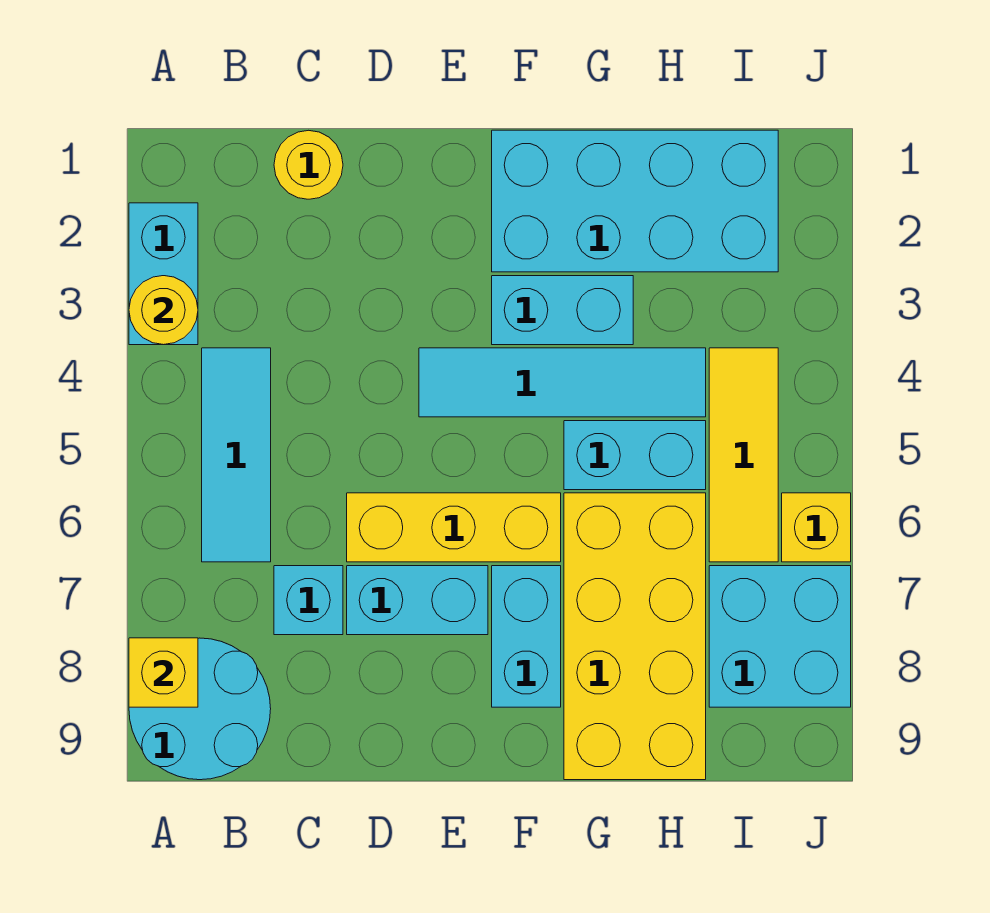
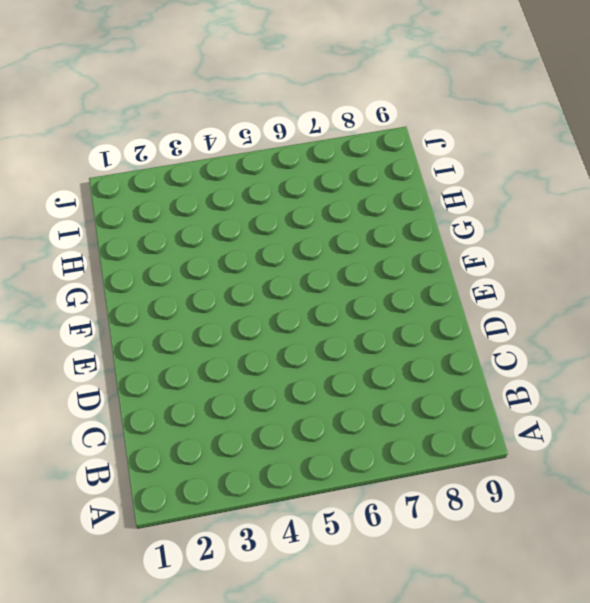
none -> cyan 1x2 brick [129,203,198,345]
none -> cyan 2x2 round brick [129,638,271,780]
none -> cyan 1x3 tile [202,348,271,562]

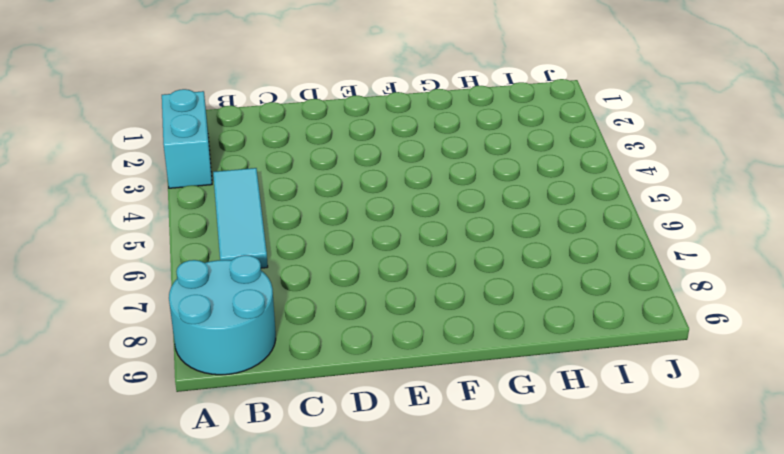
none -> yellow 1x1 round brick [274,130,343,199]
none -> cyan 1x1 brick [274,566,343,635]
none -> yellow 1x3 brick [347,493,561,562]

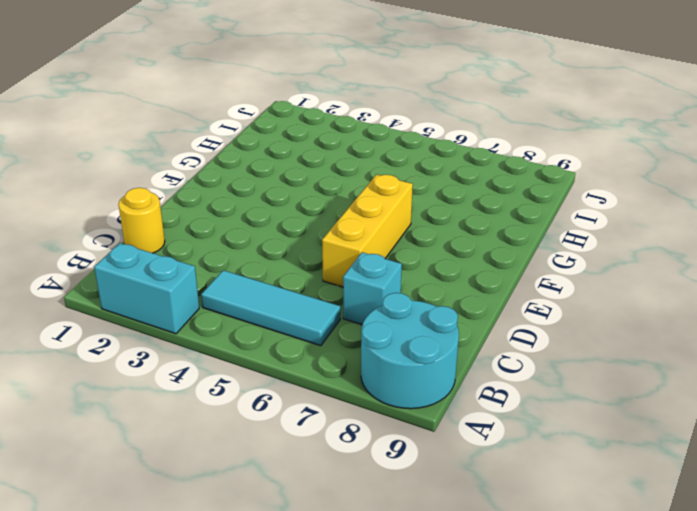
none -> cyan 1x2 brick [347,566,488,635]
none -> cyan 1x4 tile [419,348,706,417]
none -> cyan 2x4 brick [492,130,778,272]

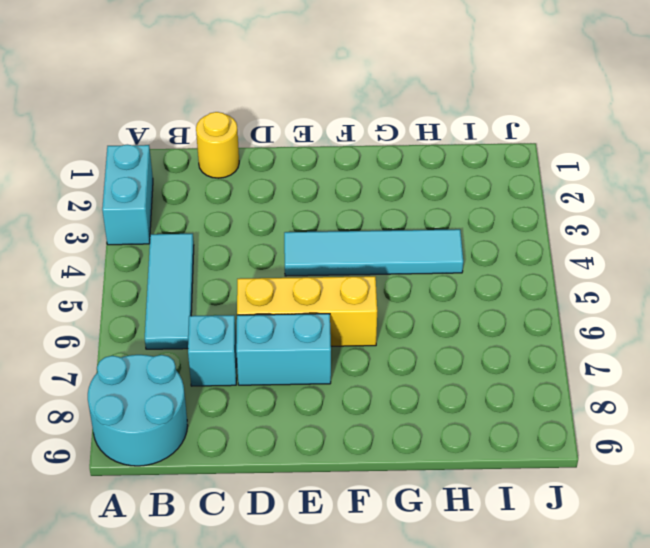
none -> cyan 2x4 brick [492,130,778,272]
none -> cyan 1x2 brick [492,276,633,345]
none -> cyan 1x2 brick [492,566,561,707]

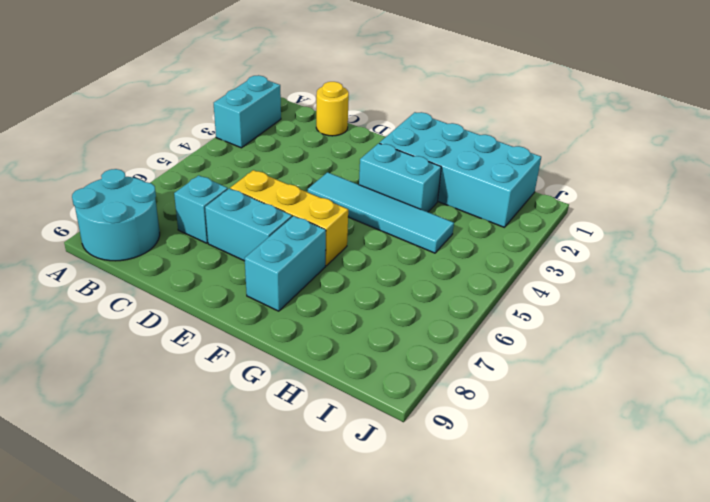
none -> cyan 1x3 tile [202,348,271,562]
none -> cyan 1x2 brick [564,421,706,490]
none -> yellow 2x4 brick [564,493,706,780]

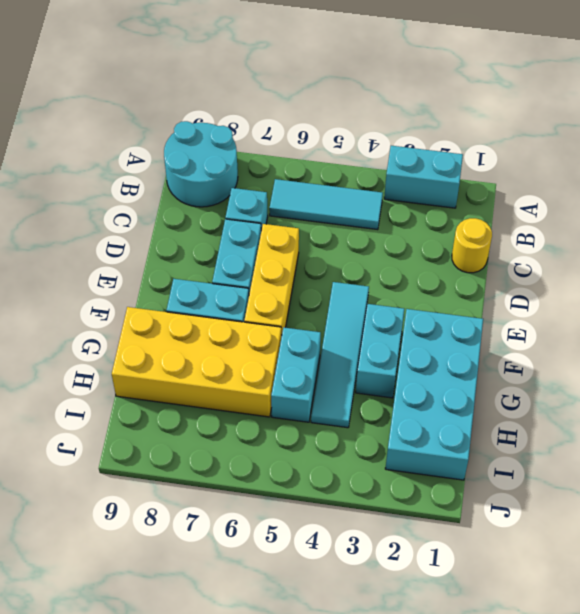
none -> yellow 1x3 tile [709,348,778,562]
none -> cyan 2x2 brick [709,566,851,707]
none -> yellow 1x1 brick [782,493,851,562]

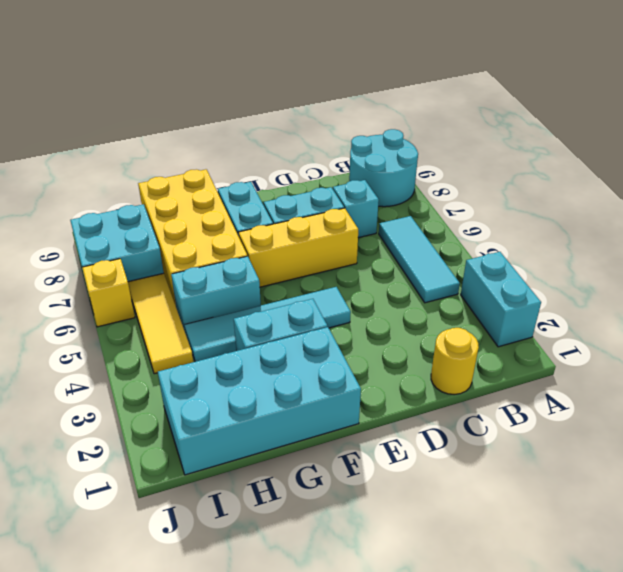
none -> yellow 1x1 round brick [129,276,198,345]
none -> yellow 1x1 brick [129,638,198,707]

